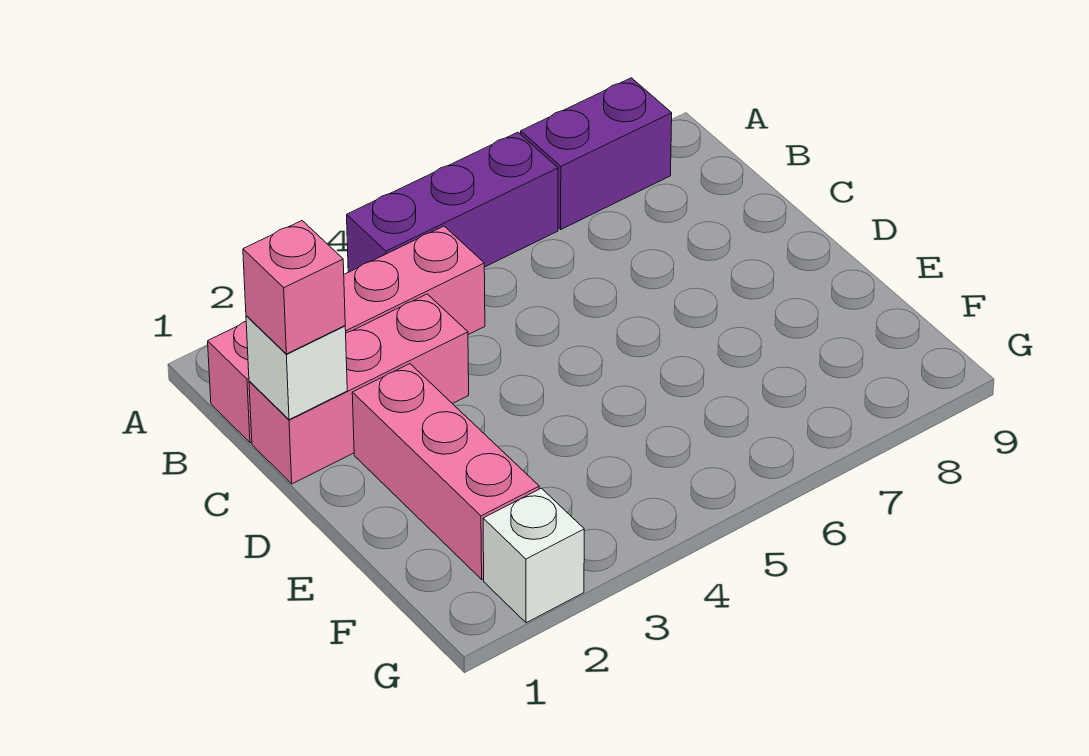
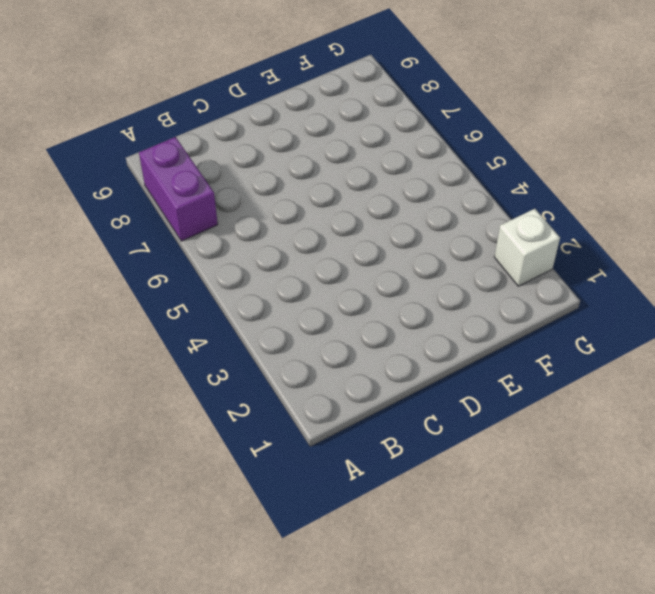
none -> purple 1x3 brick [347,132,558,272]
none -> pink 1x4 brick [208,226,485,443]

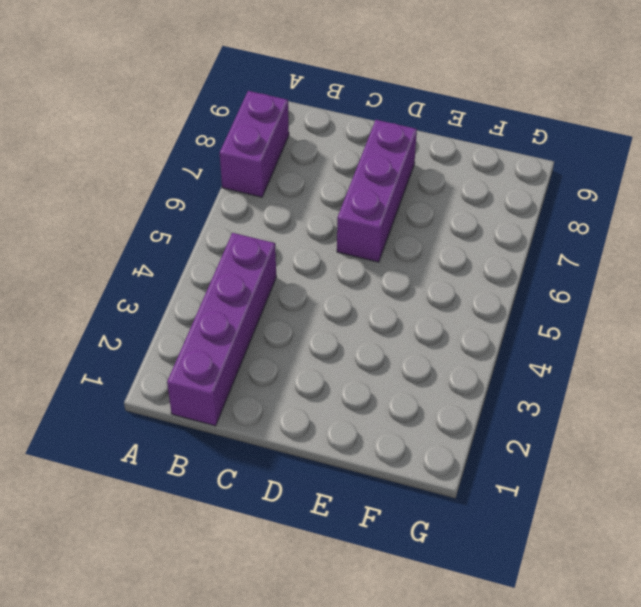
purple 1x4 brick [167,233,276,426] -> pink 1x4 brick [208,226,485,443]
purple 1x3 brick [337,120,417,262] -> purple 1x3 brick moved to [347,132,558,272]
none -> pink 1x3 brick [249,294,469,484]
none -> pink 1x3 brick [352,364,539,579]

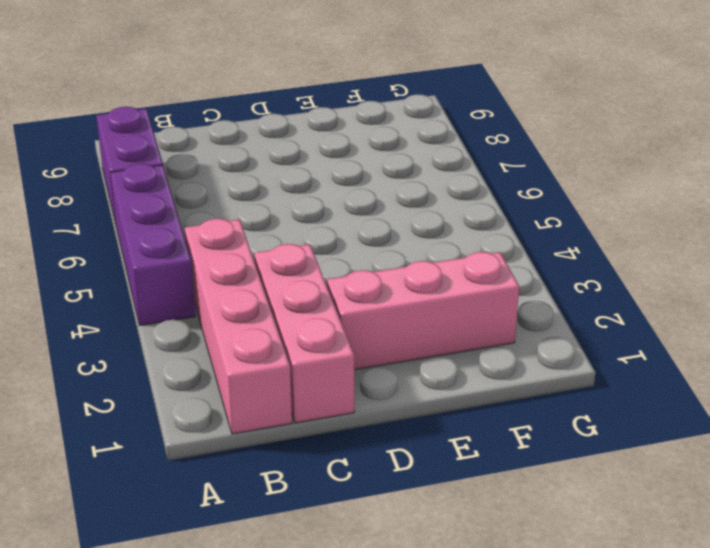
none -> white 1x1 brick [483,488,584,623]
none -> white 1x1 brick [246,316,347,420]

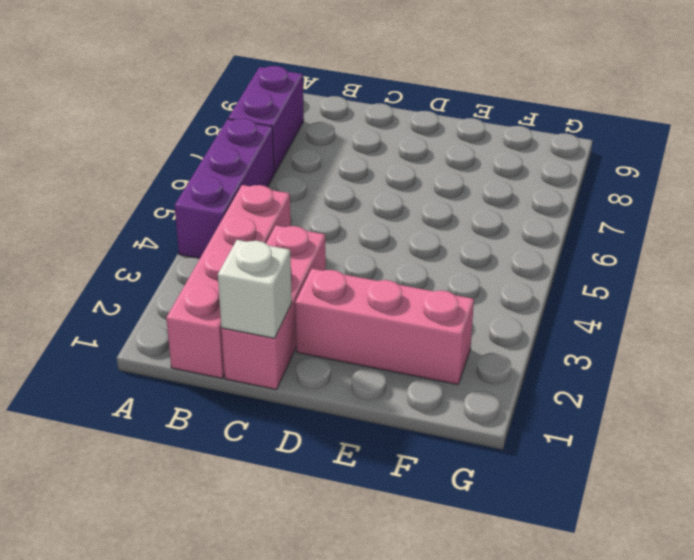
none -> white 1x1 brick [483,488,584,623]
none -> pink 1x1 brick [243,221,345,354]

